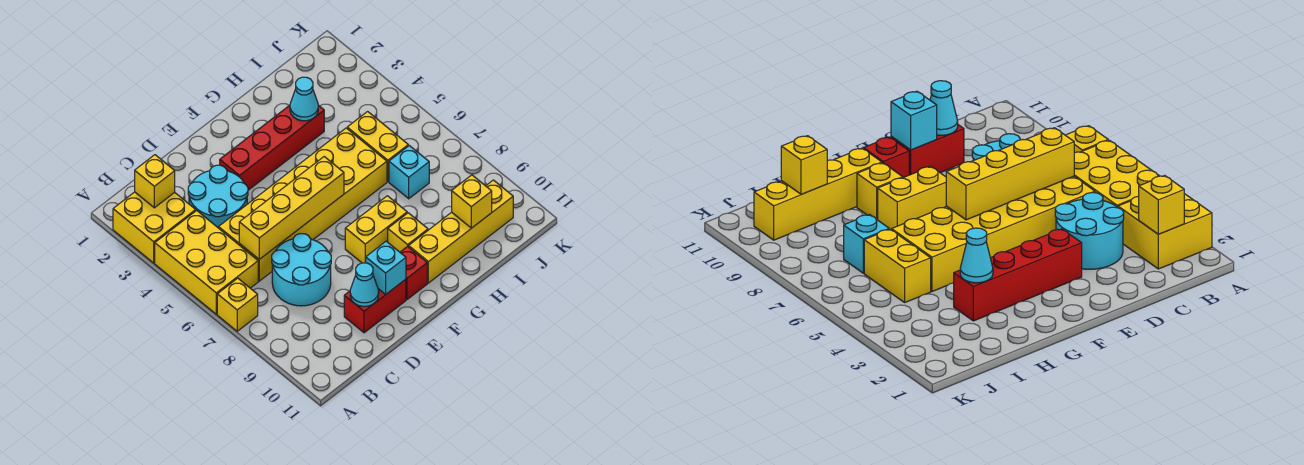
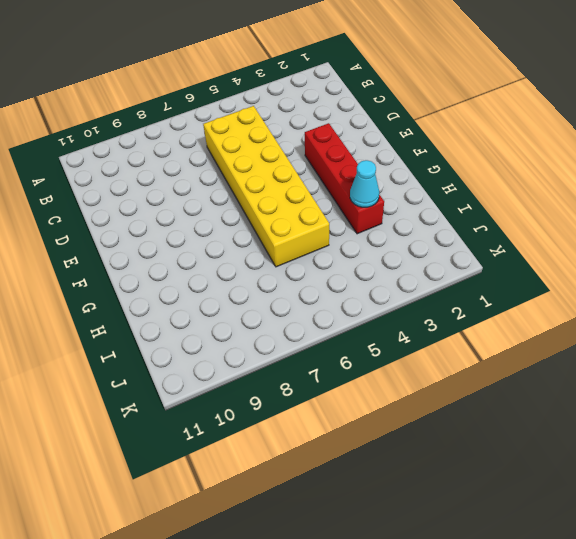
none -> yellow 2x2 brick [113,192,196,263]
none -> yellow 2x3 brick [155,210,258,314]
none -> yellow 1x1 brick [217,278,258,331]

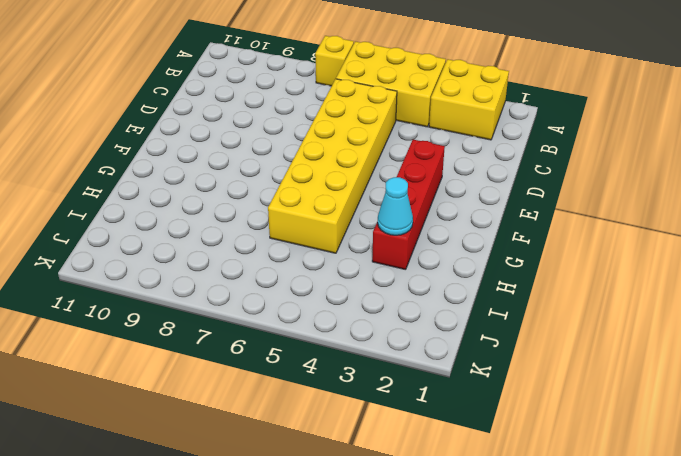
none -> cyan 2x2 round brick [188,165,248,228]
none -> cyan 2x2 round brick [272,234,331,306]
none -> red 1x2 brick [344,279,406,333]

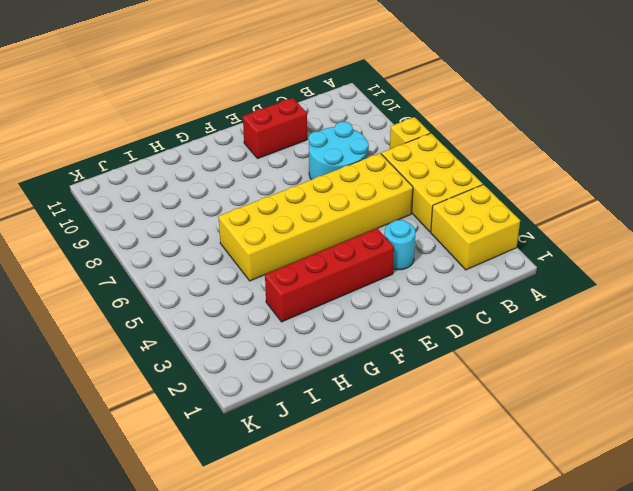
cyan 1x1 round brick [384,220,416,270] -> cyan 2x2 round brick [188,165,248,228]
none -> yellow 1x2 brick [345,196,407,263]
none -> red 1x1 brick [400,246,427,299]
none -> yellow 1x1 brick [388,213,428,252]

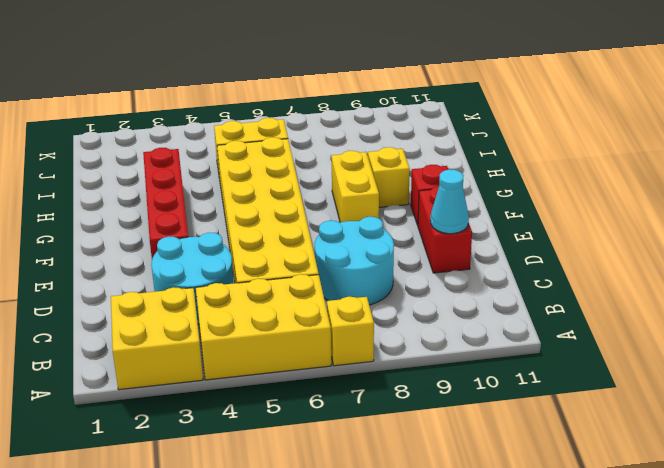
none -> yellow 1x4 brick [409,180,513,283]
none -> cyan 1x1 brick [389,146,429,199]
none -> yellow 1x1 brick [135,155,175,208]

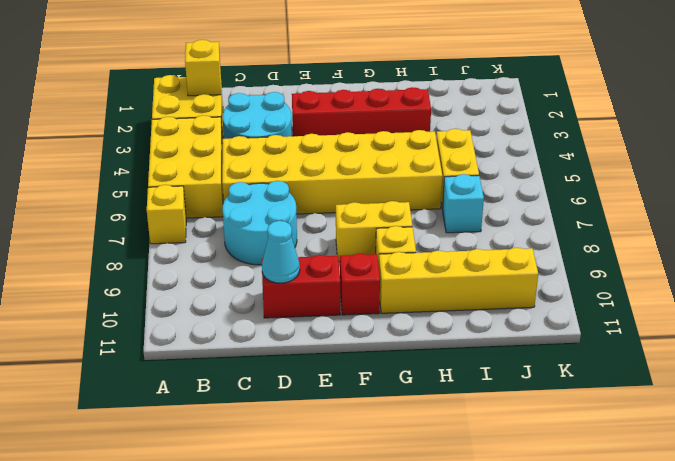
none -> yellow 1x4 brick [239,157,344,259]
none -> cyan 1x1 brick [366,241,406,294]
none -> cyan 1x1 cone [290,77,318,121]

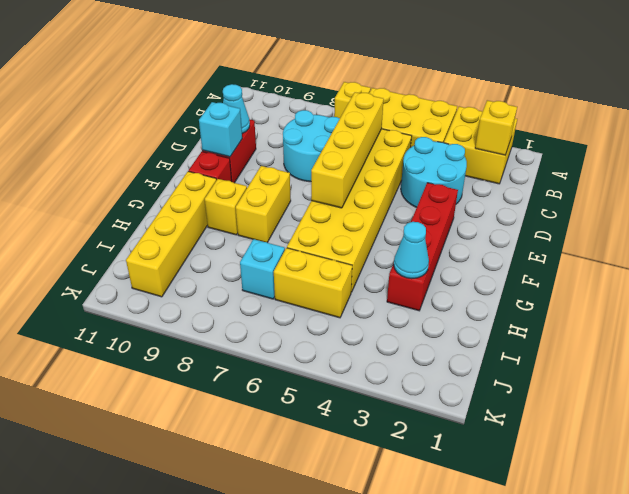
none -> yellow 1x1 brick [452,175,492,228]

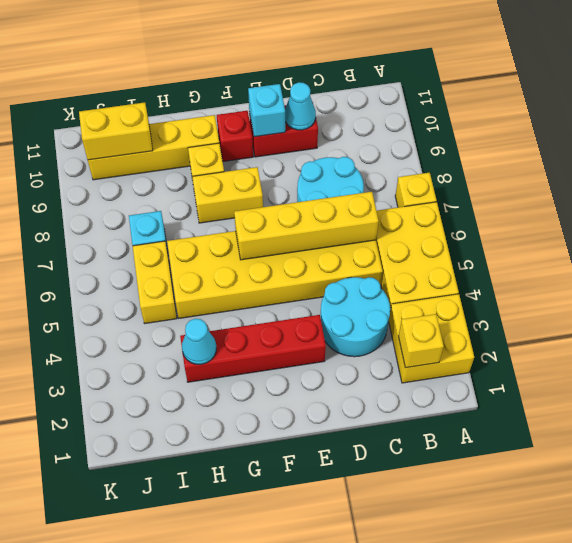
yellow 1x2 brick [79,102,153,160] -> yellow 1x1 brick [452,175,492,228]

